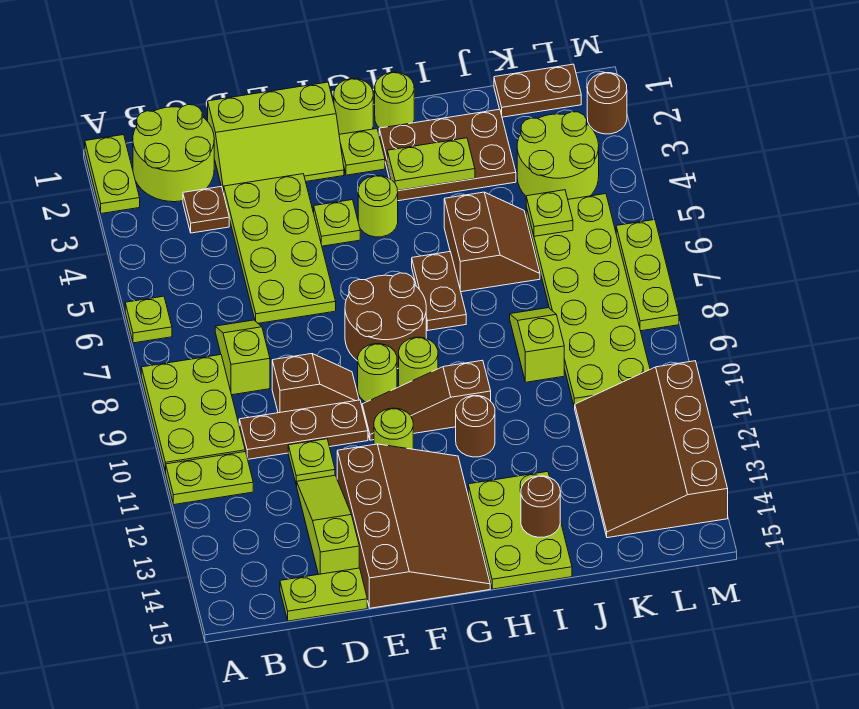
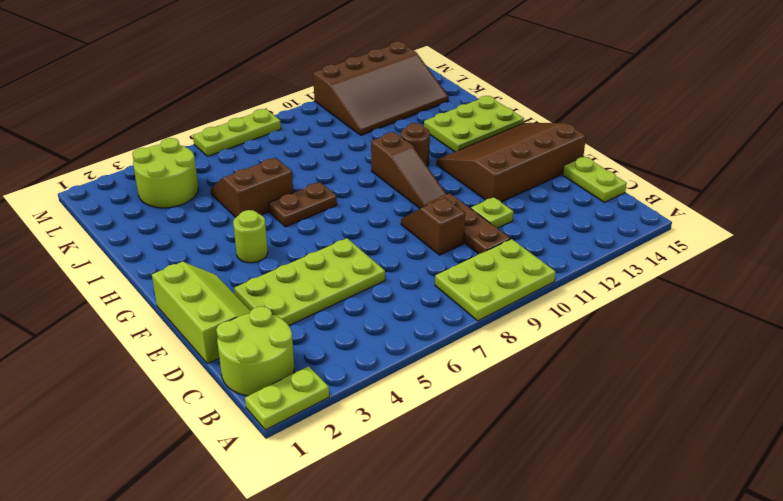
none -> lime 1x1 plate [125,296,172,343]
none -> lime 1x2 plate [166,452,253,505]
none -> brown 1x1 plate [183,186,229,233]
none -> lime 1x2 slope [215,320,270,395]

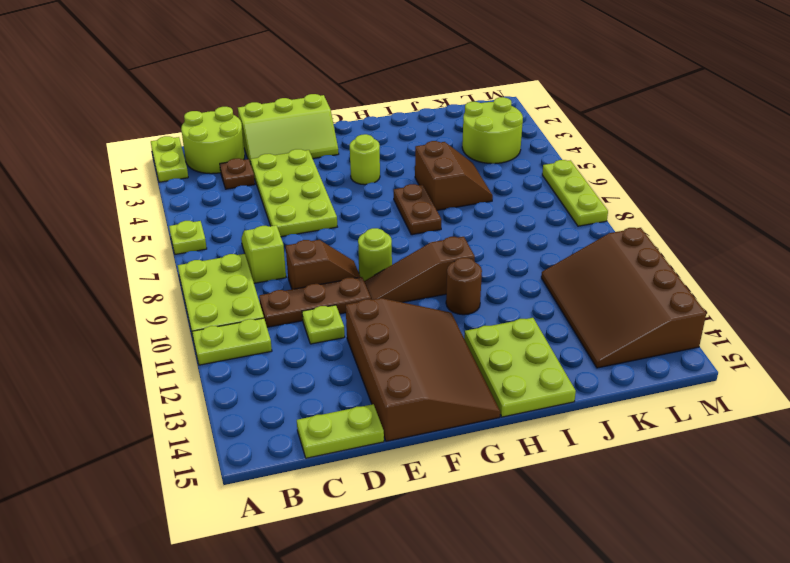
none -> lime 1x3 slope [297,475,359,574]
none -> lime 1x1 plate [314,200,360,246]
none -> brown 2x2 round brick [345,273,426,369]
none -> lime 1x1 round brick [374,408,413,449]

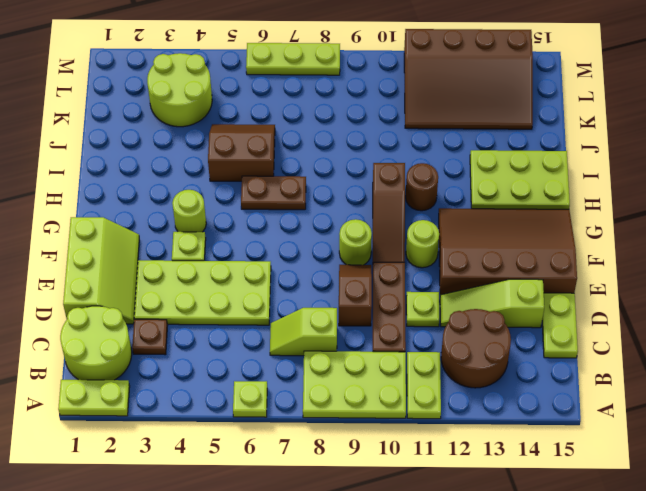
brown 2x2 round brick [441,309,511,388] -> brown 2x2 round brick moved to [345,273,426,369]
none -> lime 1x1 round brick [334,79,373,134]
none -> lime 1x1 plate [339,129,385,175]
none -> lime 1x1 round brick [399,337,438,387]
none -> lime 1x1 round brick [375,72,414,128]

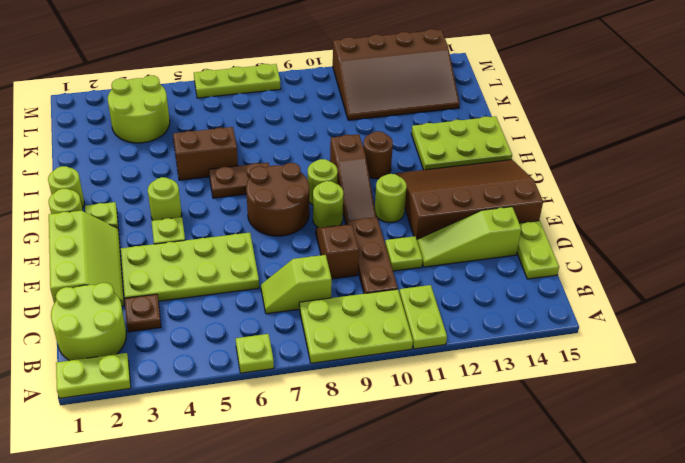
none -> brown 2x3 plate [379,109,516,201]
none -> lime 1x2 slope [510,308,564,382]
none -> brown 1x2 plate [494,64,581,117]
none -> lime 2x6 plate [526,194,650,408]

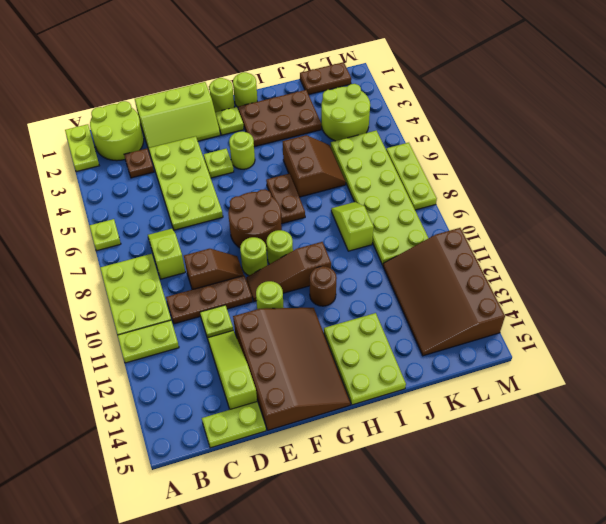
none -> brown 1x1 round brick [587,73,627,134]
none -> lime 1x2 plate [387,138,475,191]
none -> brown 1x1 round brick [521,476,560,537]
none -> lime 1x1 plate [526,190,573,236]

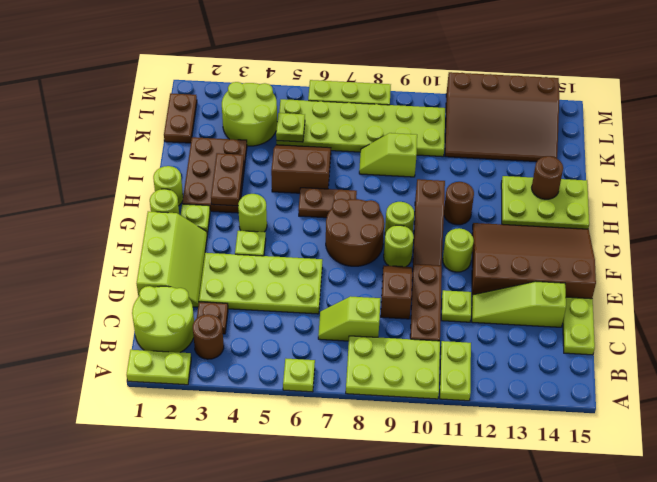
brown 1x1 round brick [193,314,224,359] -> brown 1x1 round brick moved to [587,73,627,134]
brown 1x2 plate [211,153,244,206] -> lime 1x2 plate [387,138,475,191]

